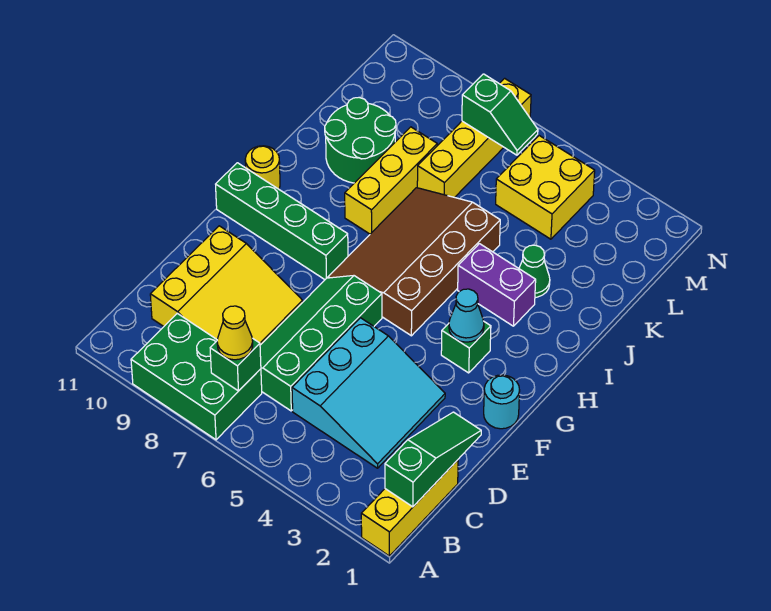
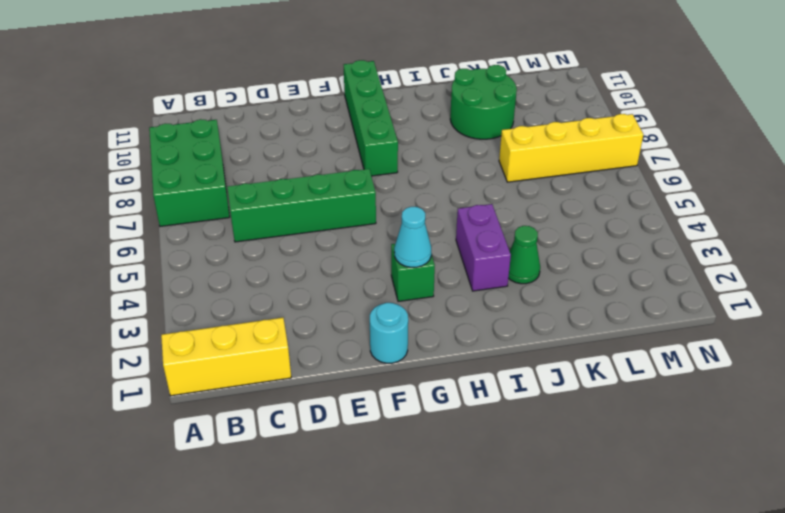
none -> cyan 3x3 slope [292,318,445,468]
none -> yellow 3x3 slope [150,226,303,345]
none -> brown 3x4 slope [328,188,500,336]

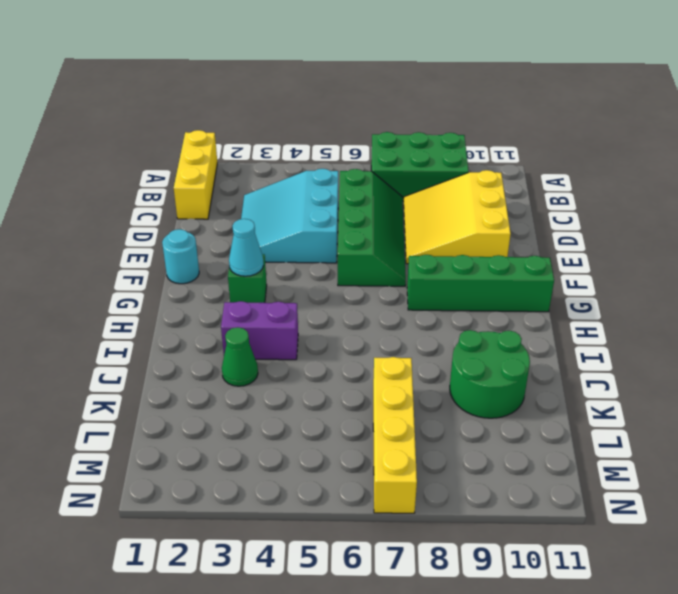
none -> brown 3x4 slope [328,188,500,336]
none -> yellow 1x1 round brick [245,146,280,189]
none -> yellow 1x3 brick [345,127,437,234]

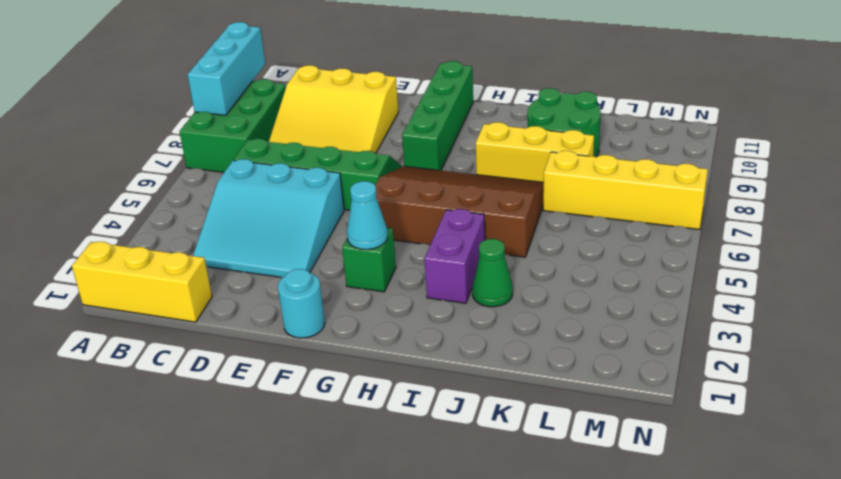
cyan 1x3 brick [187,22,265,115] -> none
none -> yellow 1x1 round brick [245,146,280,189]
none -> yellow 2x2 brick [496,136,595,239]
none -> green 1x3 slope [385,412,481,507]

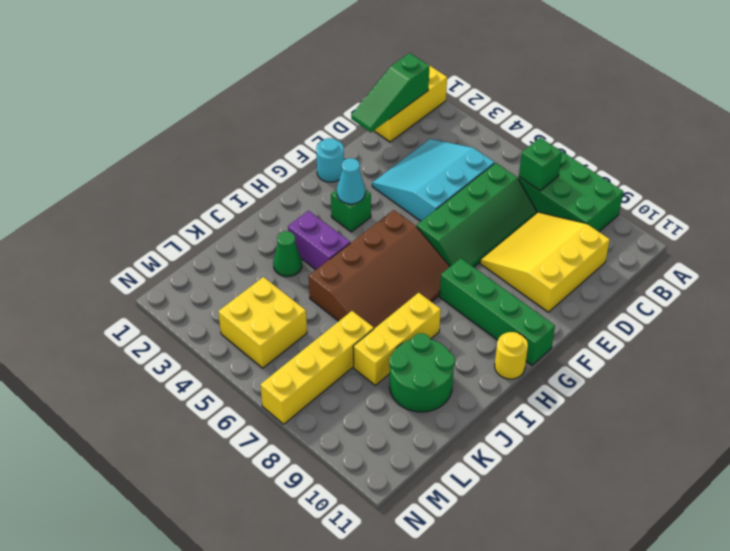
none -> green 1x2 slope [462,74,538,155]
none -> yellow 1x1 cone [217,306,253,360]

